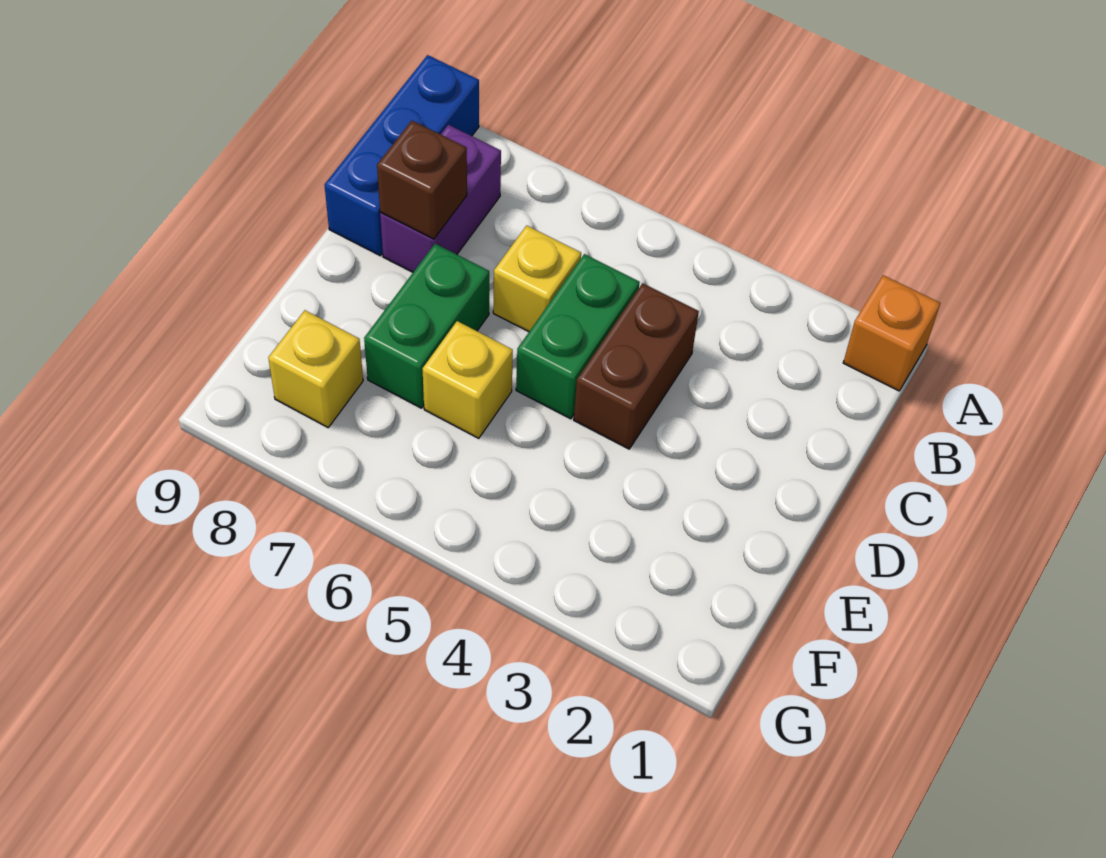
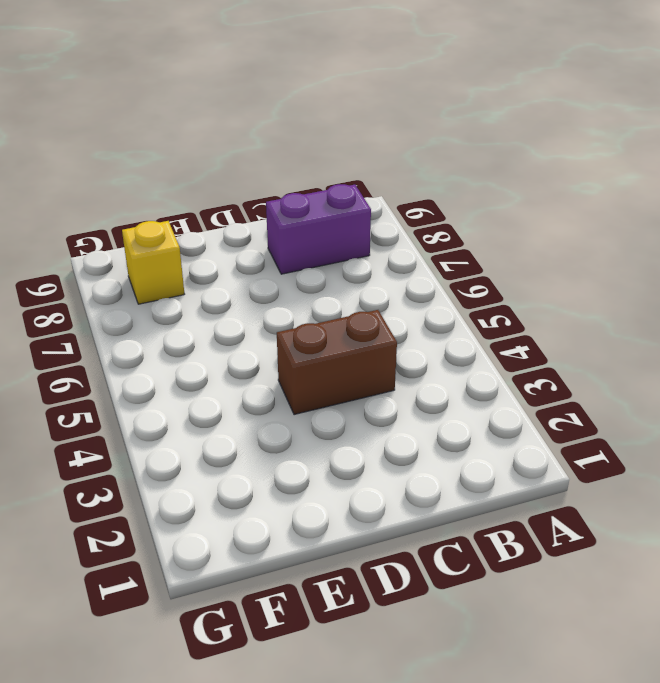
none -> orange 1x1 brick [843,275,940,391]
none -> blue 1x3 brick [325,55,479,256]

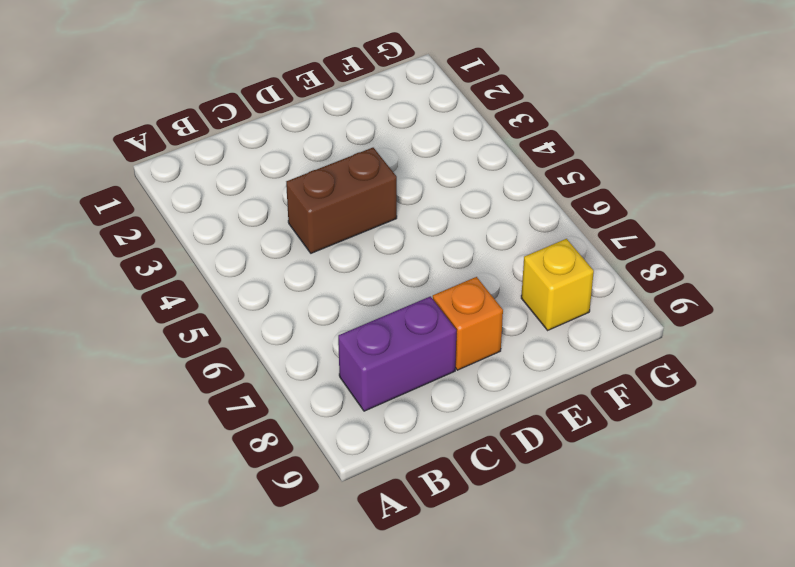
orange 1x1 brick [433,277,503,370] -> orange 1x1 brick moved to [843,275,940,391]
none -> blue 1x3 brick [325,55,479,256]
none -> green 1x2 brick [516,254,640,419]

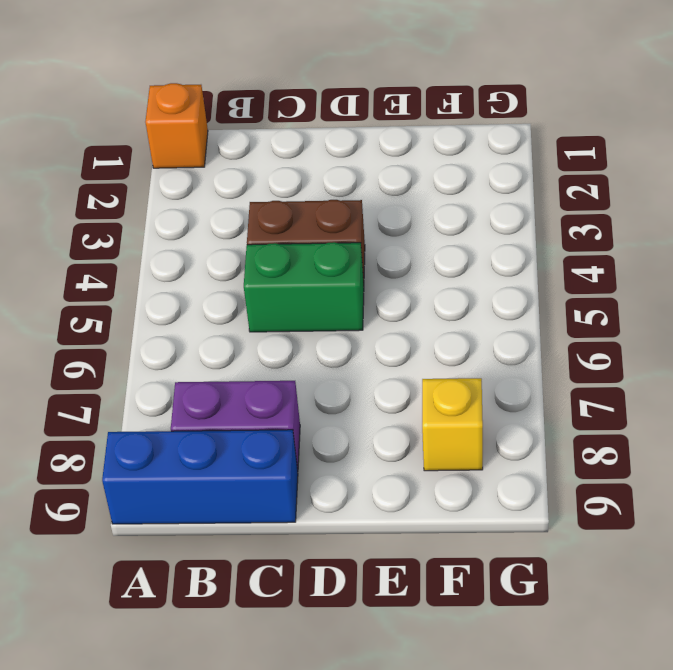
none -> yellow 1x1 brick [493,226,581,332]
none -> green 1x2 brick [364,244,489,408]

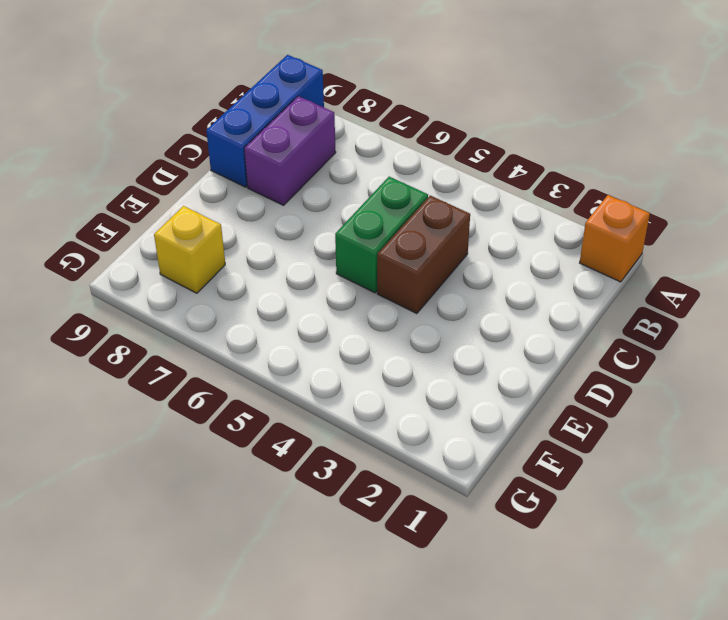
none -> yellow 1x1 brick [493,226,581,332]
none -> green 1x2 brick [364,244,489,408]

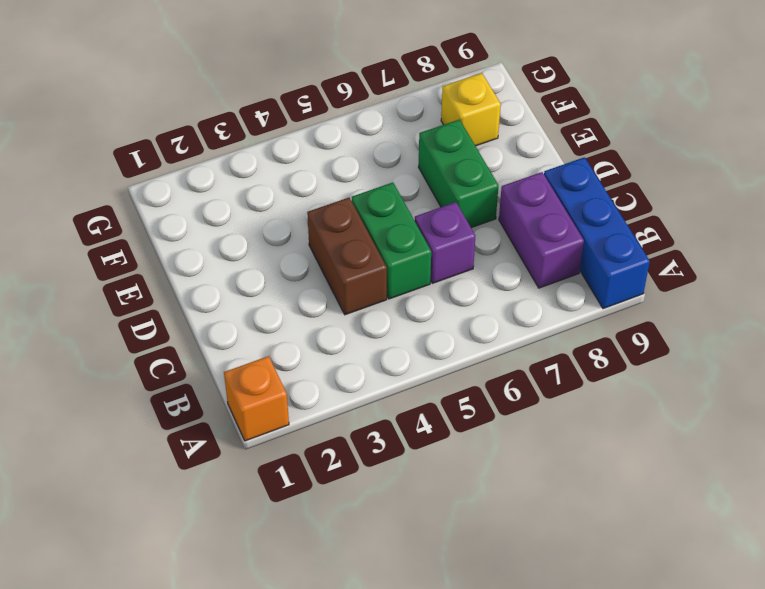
purple 1x1 brick [415,202,475,283] -> yellow 1x1 brick [493,226,581,332]
none -> yellow 1x1 brick [423,321,513,438]
none -> brown 1x1 brick [377,121,467,239]

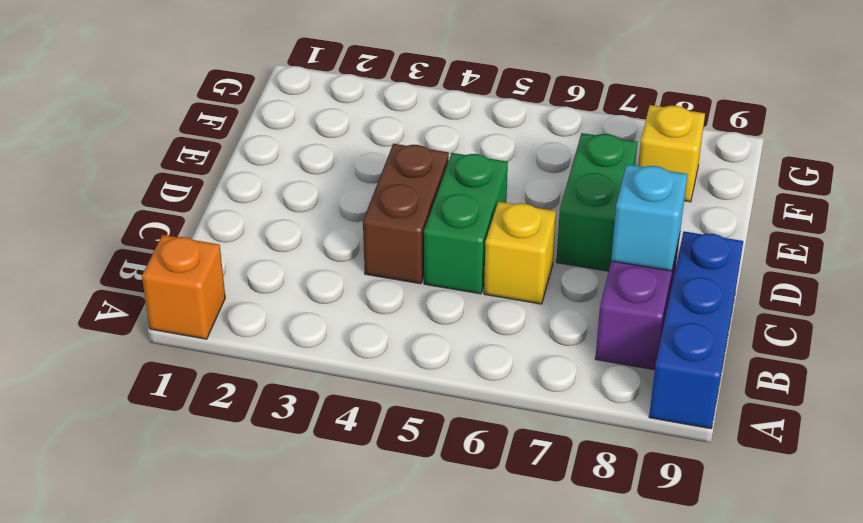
cyan 1x1 brick [611,165,687,271] -> brown 1x1 brick [377,121,467,239]
none -> yellow 1x1 brick [423,321,513,438]

